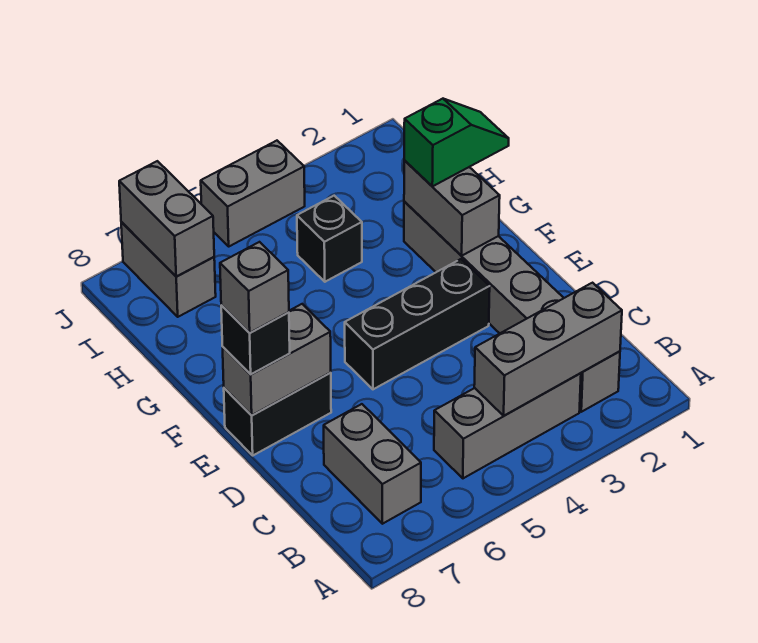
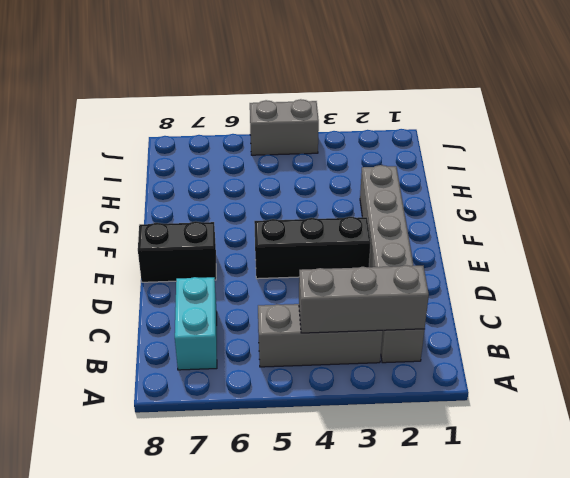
cyan 1x2 brick [175,277,217,370] -> grey 1x2 brick [324,404,421,524]
none -> black 1x1 brick [297,196,362,282]
none -> grey 1x2 brick [121,222,216,317]
none -> grey 1x2 brick [223,304,331,415]

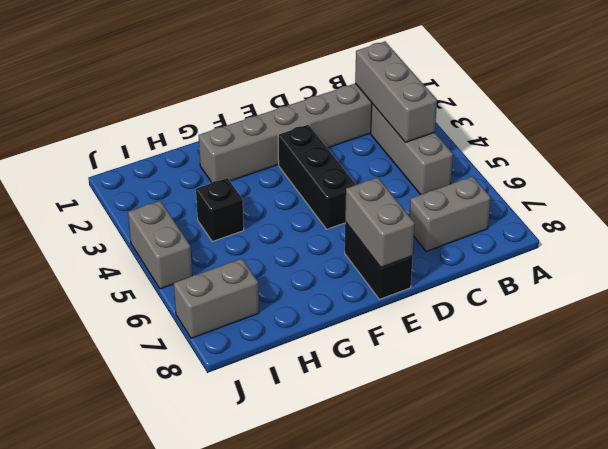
none -> grey 1x2 brick [404,161,500,256]
none -> grey 1x2 brick [119,161,214,276]
none -> black 1x1 brick [221,305,290,374]

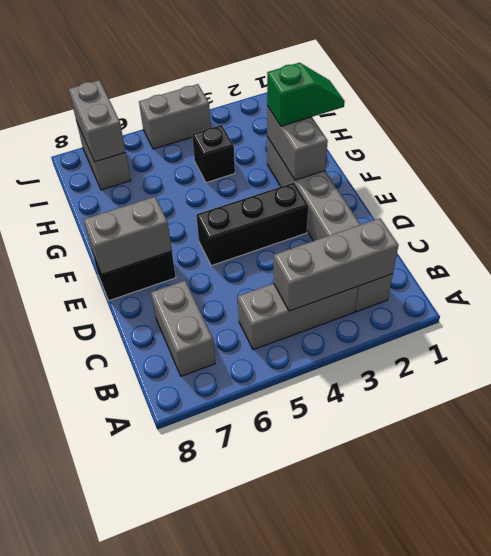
none -> black 1x1 brick [221,305,290,374]
none -> grey 1x1 brick [220,242,289,333]

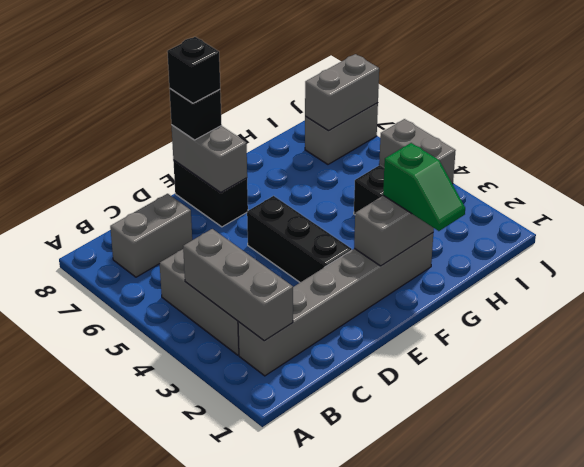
black 1x1 brick [167,37,220,103] -> grey 1x1 brick [220,242,289,333]

